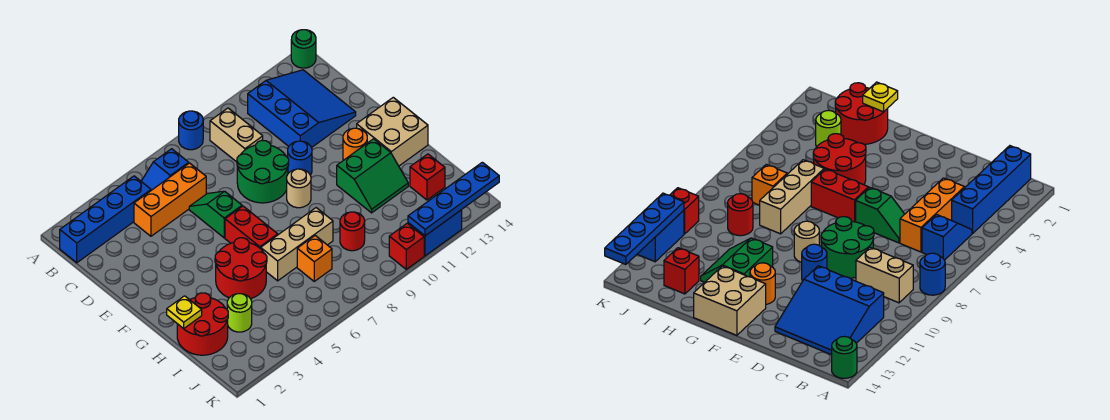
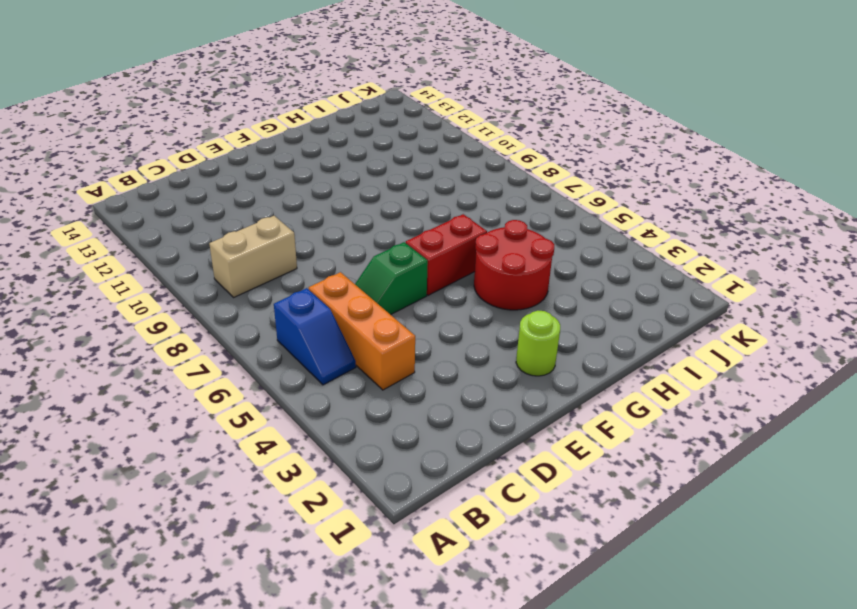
lime 1x1 round brick [516,311,560,376] -> lime 1x1 round brick moved to [227,294,252,332]
none -> blue 1x1 round brick [179,111,203,150]
none -> green 1x1 round brick [291,30,316,68]
none -> blue 1x4 brick [60,176,151,263]

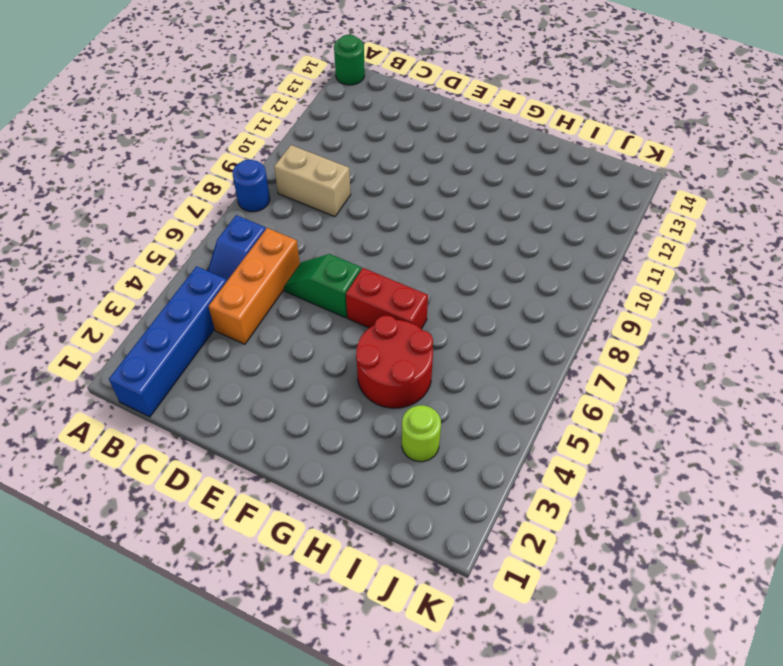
none -> blue 3x3 slope [248,70,356,148]
none -> green 2x2 round brick [237,140,289,203]
none -> blue 1x1 round brick [288,141,312,175]

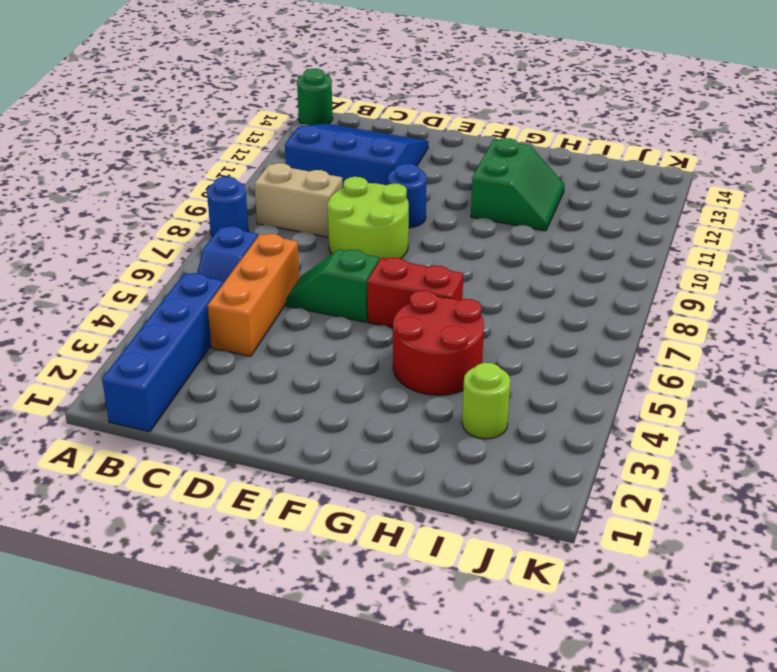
lime 2x2 round brick [328,177,409,260] -> green 2x2 round brick [237,140,289,203]
none -> tan 1x1 round brick [287,169,311,208]
none -> orange 1x1 round brick [343,128,367,160]
none -> tan 2x2 brick [357,97,428,166]

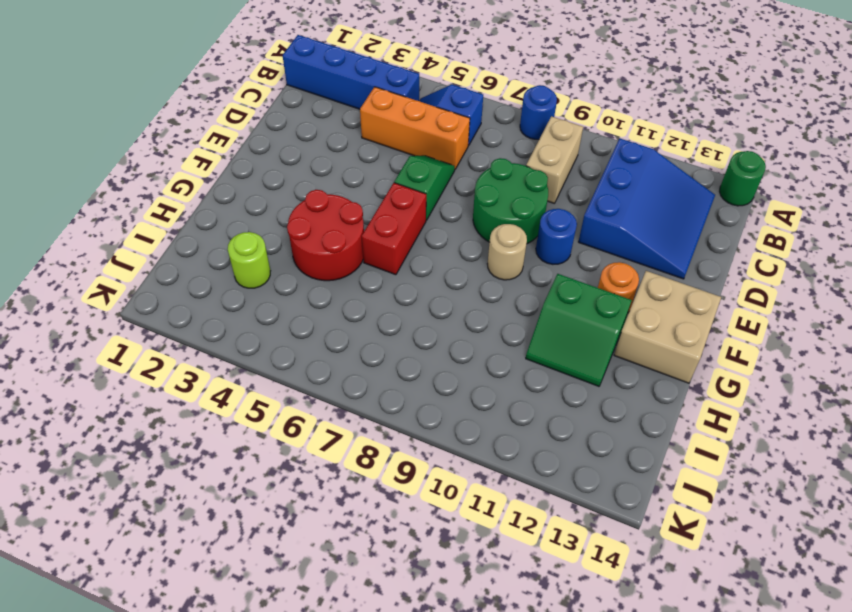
none -> red 2x2 round brick [177,293,228,355]
none -> tan 1x3 brick [261,208,333,281]
none -> orange 1x1 brick [297,236,332,281]

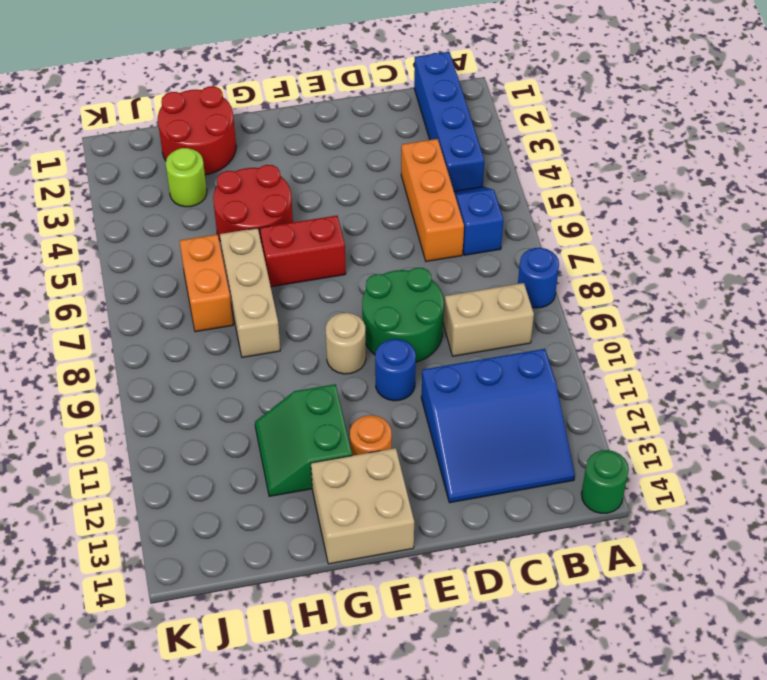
orange 1x2 brick [180,234,233,332] -> orange 1x1 brick [297,236,332,281]
none -> green 1x2 slope [189,191,242,238]
none -> red 1x1 round brick [340,212,365,251]
none -> red 1x1 brick [410,154,445,200]

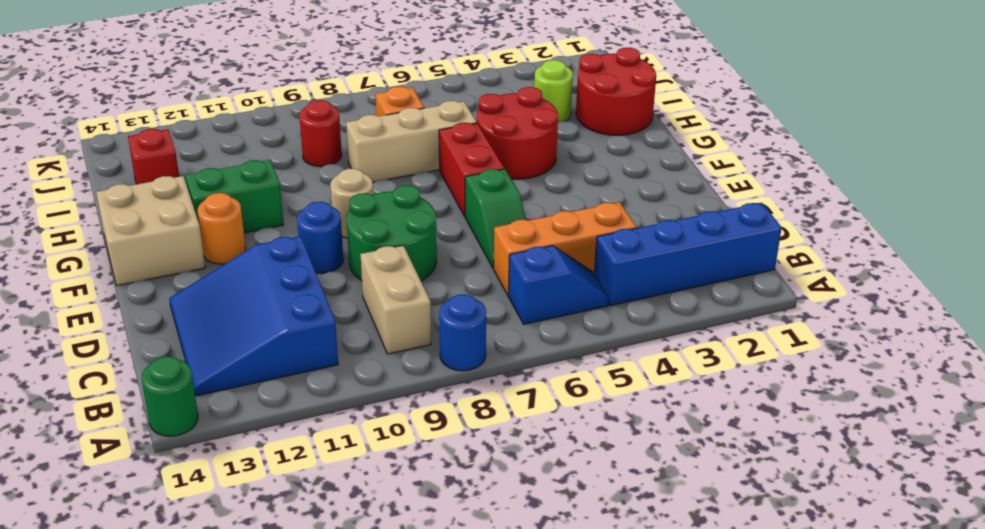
none -> red 1x1 brick [389,223,424,269]
none -> blue 1x2 brick [408,210,462,256]
none -> yellow 1x1 plate [167,296,202,329]

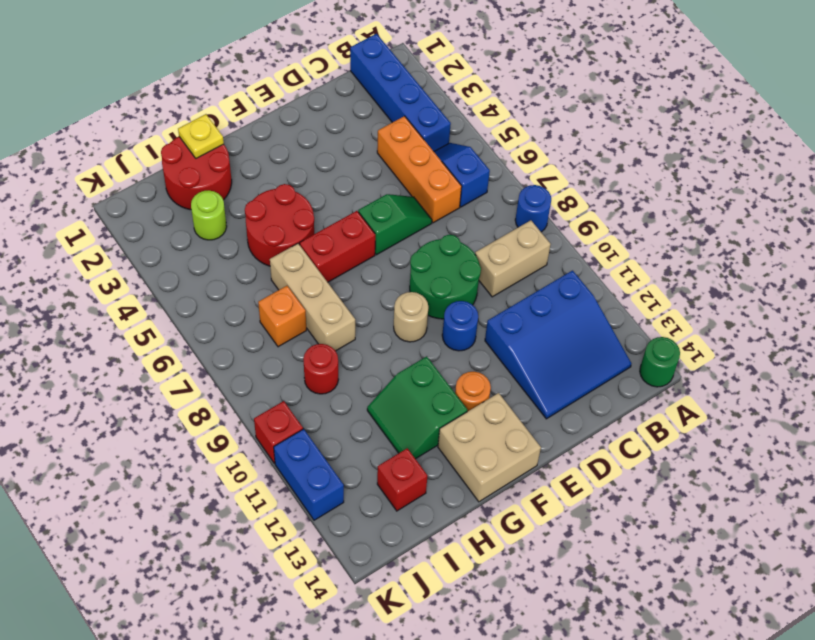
none -> blue 1x4 plate [408,162,499,236]

